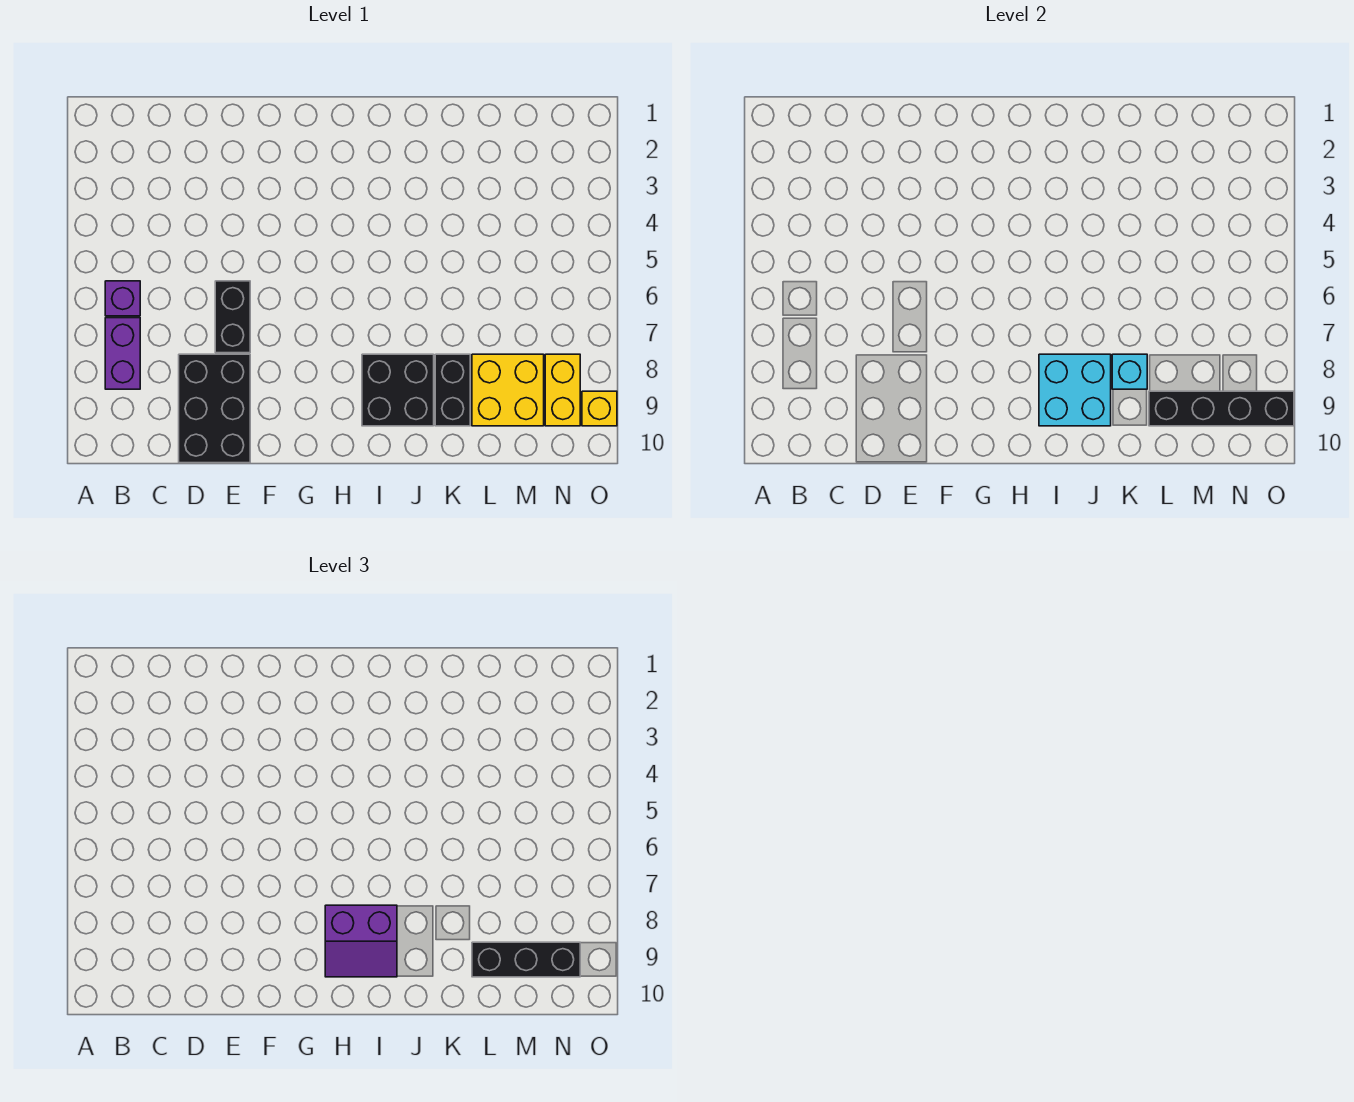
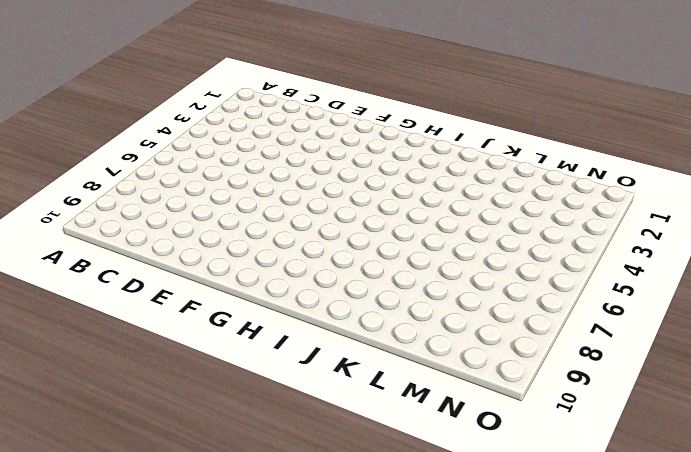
none -> purple 1x1 brick [105,281,140,316]
none -> purple 1x2 brick [105,318,140,389]
none -> black 2x3 brick [179,354,250,463]

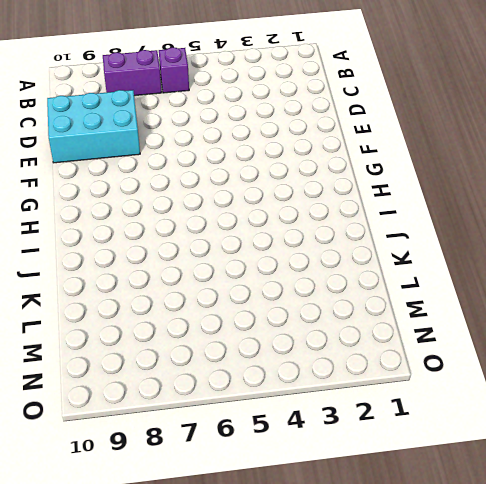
cyan 2x3 brick [47,90,140,163] -> black 2x3 brick [179,354,250,463]
none -> black 1x2 brick [215,281,250,353]
none -> black 2x2 brick [362,354,434,426]
none -> black 1x2 brick [435,354,470,426]

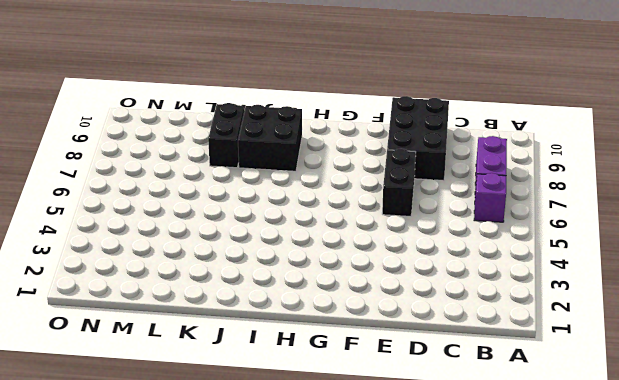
none -> yellow 2x2 brick [472,354,544,426]
none -> yellow 1x2 brick [545,354,580,426]
none -> yellow 1x1 brick [582,391,617,426]

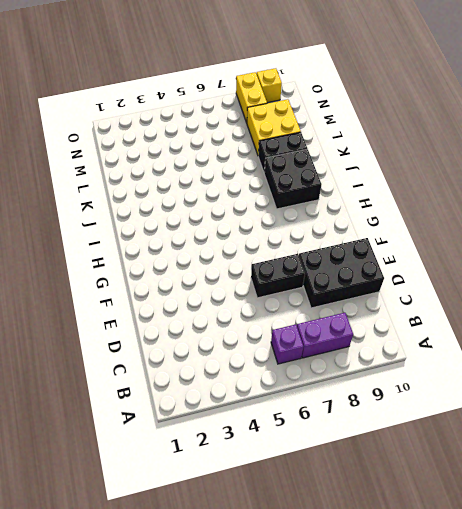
yellow 1x2 brick [236,72,267,123] -> yellow 1x2 brick turned to [545,354,580,426]
none -> cyan 2x2 brick [1039,354,1111,426]
none -> cyan 1x1 brick [1112,354,1147,389]
none -> black 1x4 brick [1149,391,1294,426]

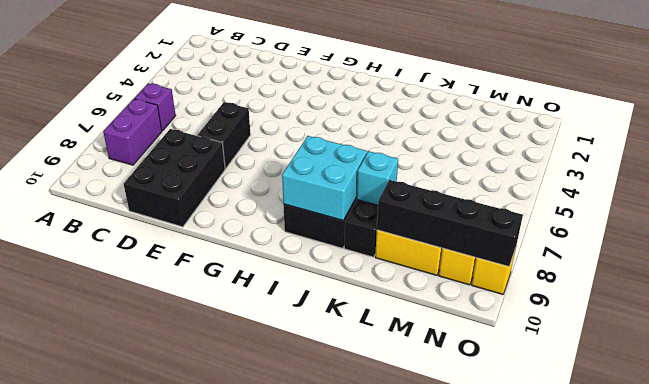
none -> purple 2x2 slope [325,905,397,977]
none -> black 1x3 brick [472,942,580,977]

